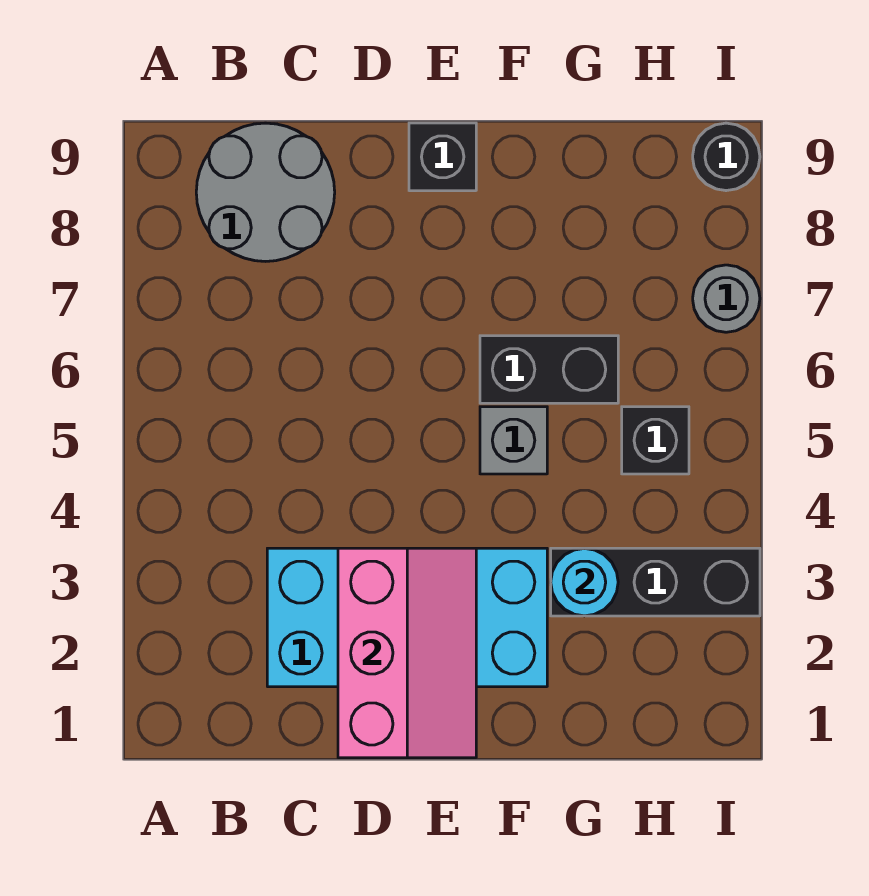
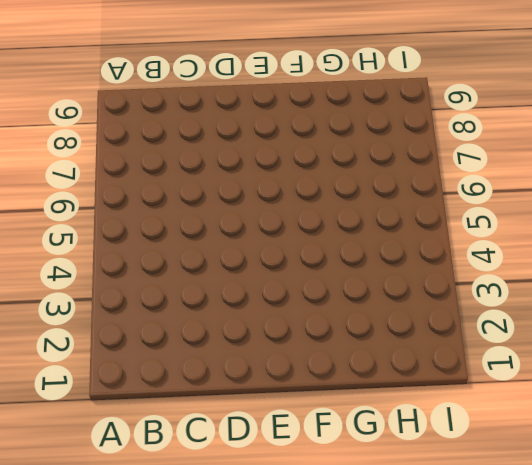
none -> grey 2x2 round brick [196,123,335,261]
none -> cyan 2x4 brick [267,548,547,687]

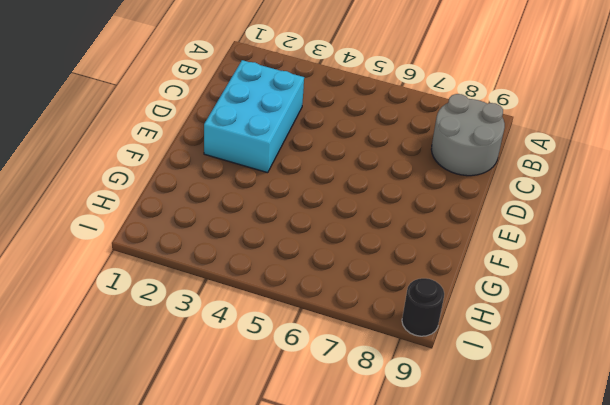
cyan 2x3 brick [204,60,304,173] -> cyan 2x4 brick [267,548,547,687]
none -> black 1x1 brick [409,123,476,191]
none -> grey 1x1 brick [480,407,547,474]

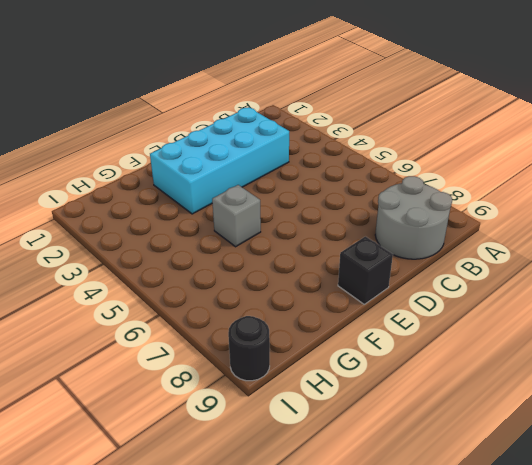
none -> black 1x2 brick [480,336,618,403]
none -> black 1x3 brick [551,548,760,616]

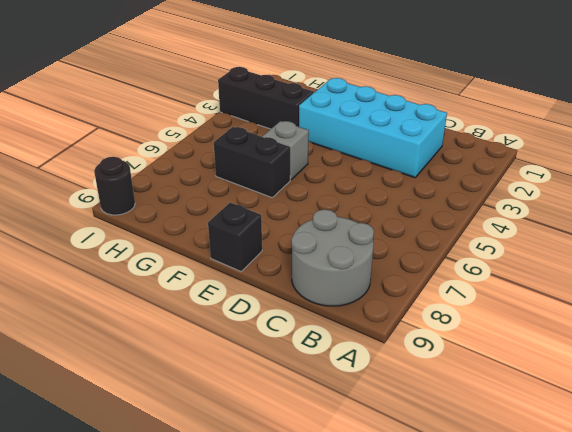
none -> black 1x1 brick [622,407,689,474]
none -> grey 1x1 round brick [693,265,760,332]

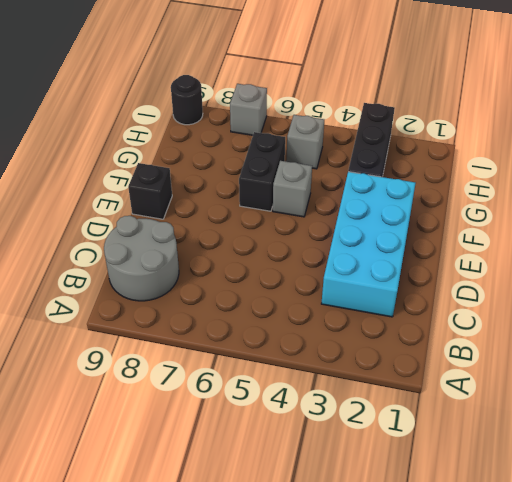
grey 1x1 brick [286,115,324,169] -> black 1x1 brick [622,407,689,474]
grey 1x1 brick [230,84,267,135] -> grey 1x1 round brick [693,265,760,332]
none -> pink 2x3 slope [338,548,476,758]
none -> cyan 1x1 round brick [551,548,618,616]

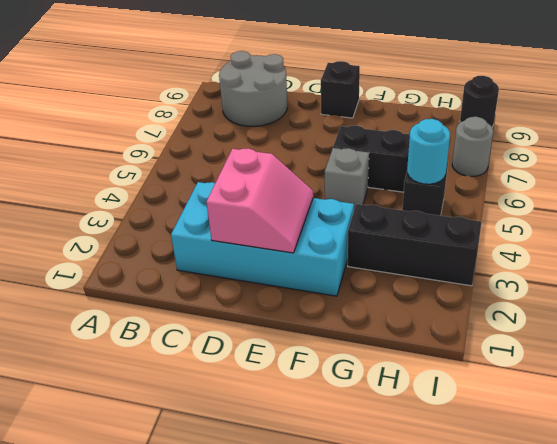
pink 2x2 slope [206,148,313,253] -> pink 2x3 slope [338,548,476,758]
cyan 1x1 round brick [407,119,450,184] -> cyan 1x1 round brick moved to [551,548,618,616]

